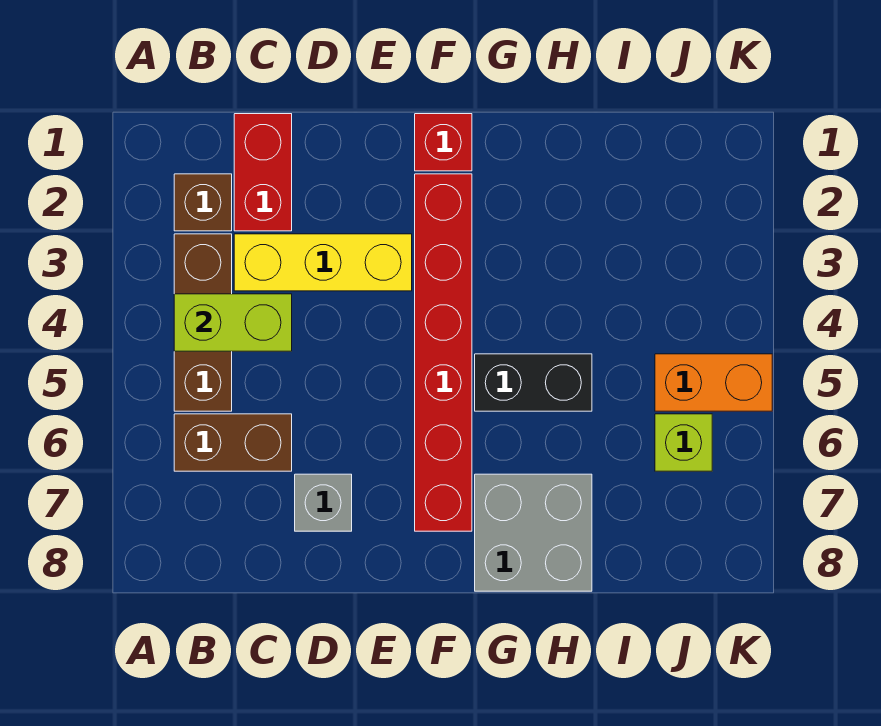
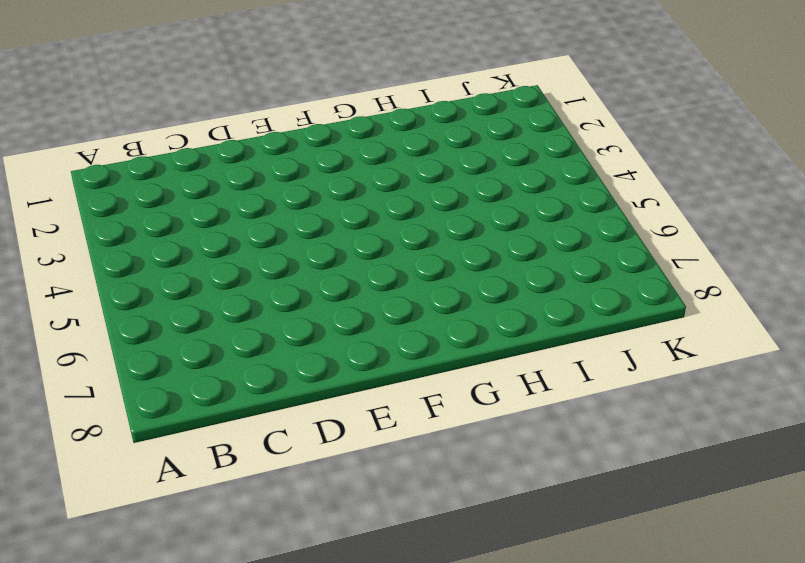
none -> brown 1x1 brick [174,174,232,231]
none -> brown 1x3 brick [174,234,232,411]
none -> brown 1x2 brick [174,414,292,471]

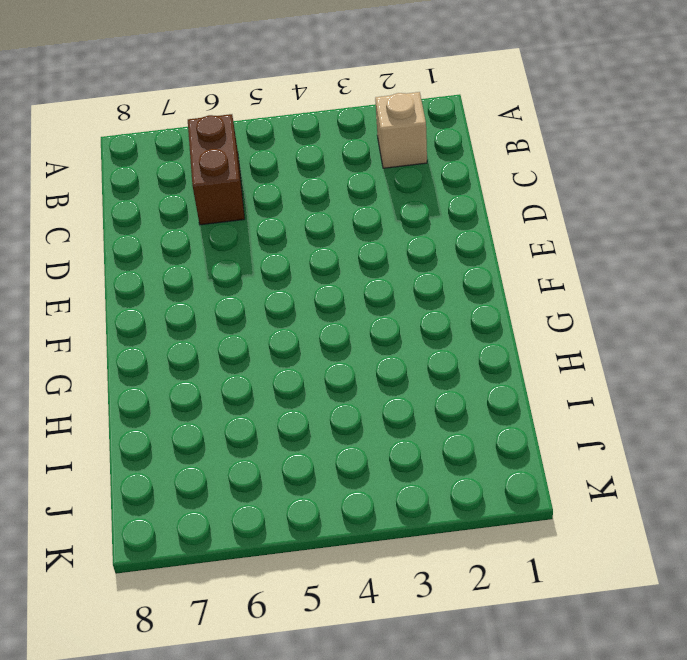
tan 1x1 brick [375,92,427,168] -> brown 1x1 brick [174,174,232,231]
none -> brown 1x3 brick [174,234,232,411]
none -> red 1x2 brick [234,114,292,231]
none -> yellow 1x3 brick [234,234,412,291]

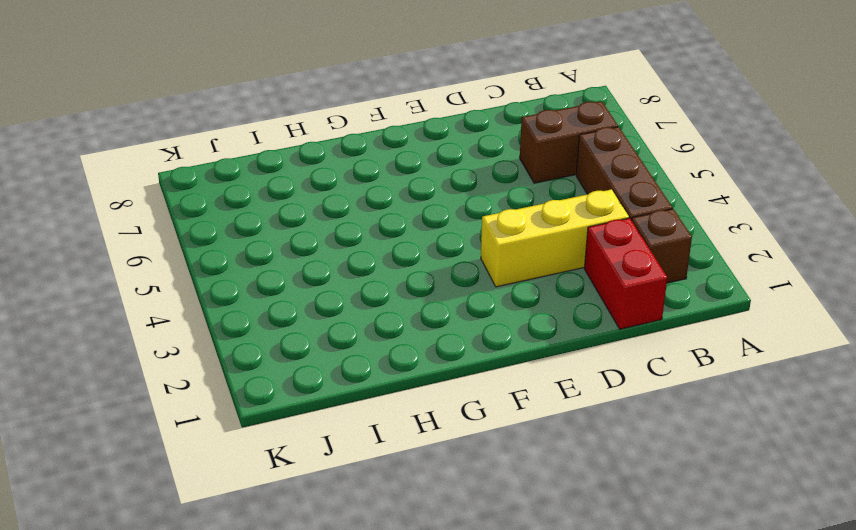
none -> grey 1x1 brick [295,474,352,531]
none -> red 1x1 brick [415,114,472,171]
none -> red 1x6 brick [415,174,472,531]

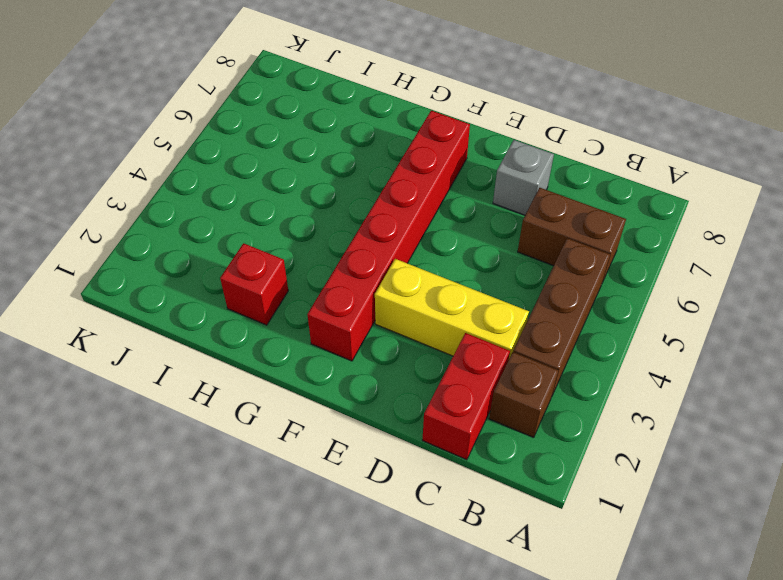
red 1x1 brick [220,243,288,325] -> red 1x1 brick moved to [415,114,472,171]
none -> black 1x2 brick [475,354,592,411]
none -> grey 2x2 brick [475,474,592,591]
none -> orange 1x2 brick [655,354,772,411]

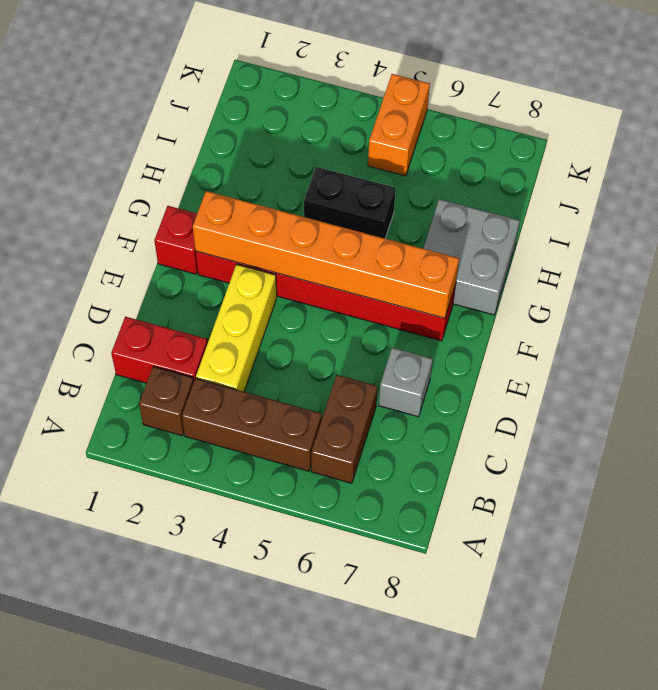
orange 1x6 brick [193,191,459,318] -> none
black 1x2 brick [304,167,396,238] -> black 1x2 brick turned to [475,354,592,411]
none -> lime 1x1 brick [655,414,712,471]
none -> lime 1x2 brick [174,294,292,351]

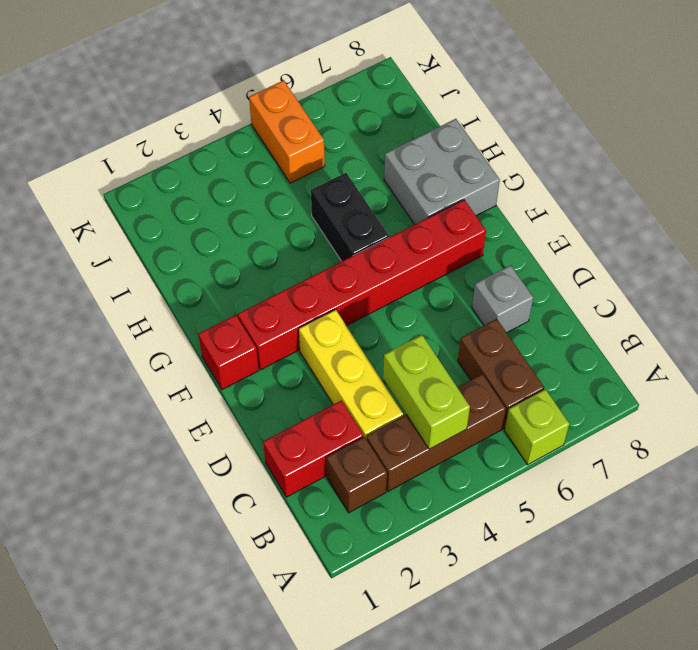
lime 1x1 brick [505,389,569,465] -> lime 1x1 brick moved to [655,414,712,471]

